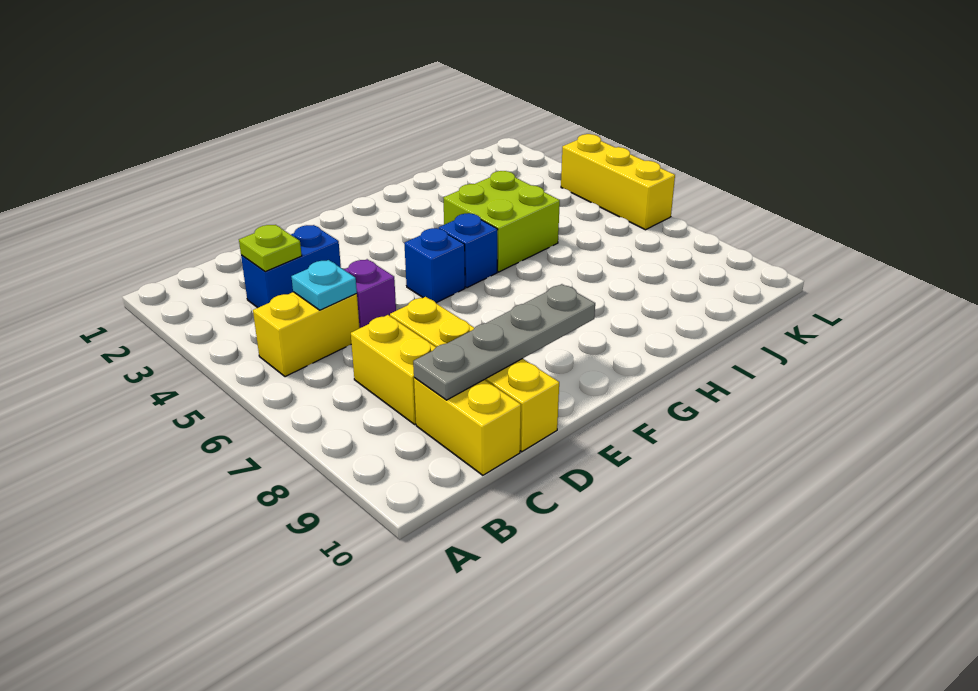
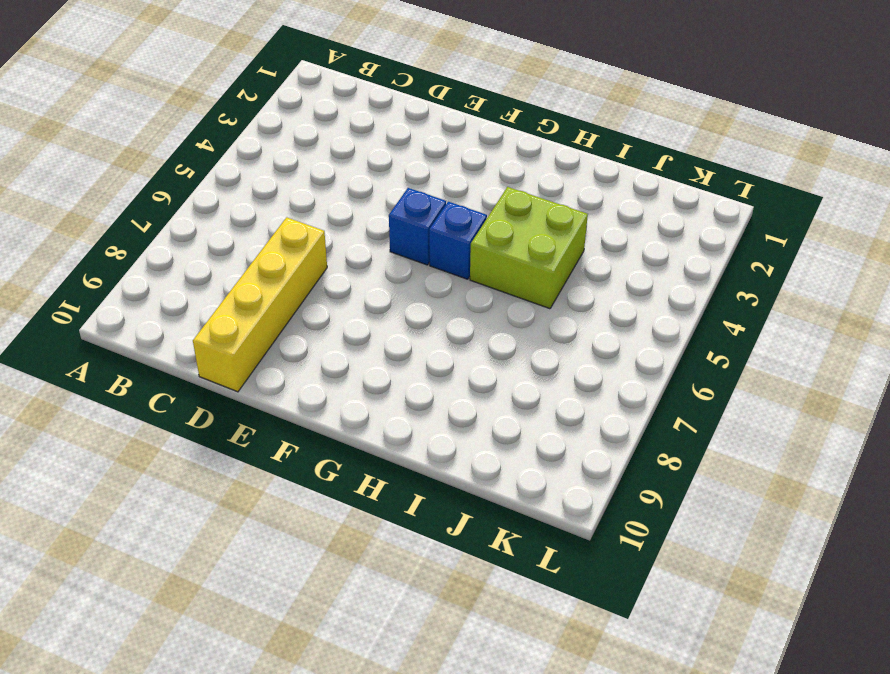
none -> yellow 1x2 brick [253,292,360,377]
none -> blue 1x2 brick [241,225,341,308]
none -> yellow 1x2 brick [351,315,436,424]

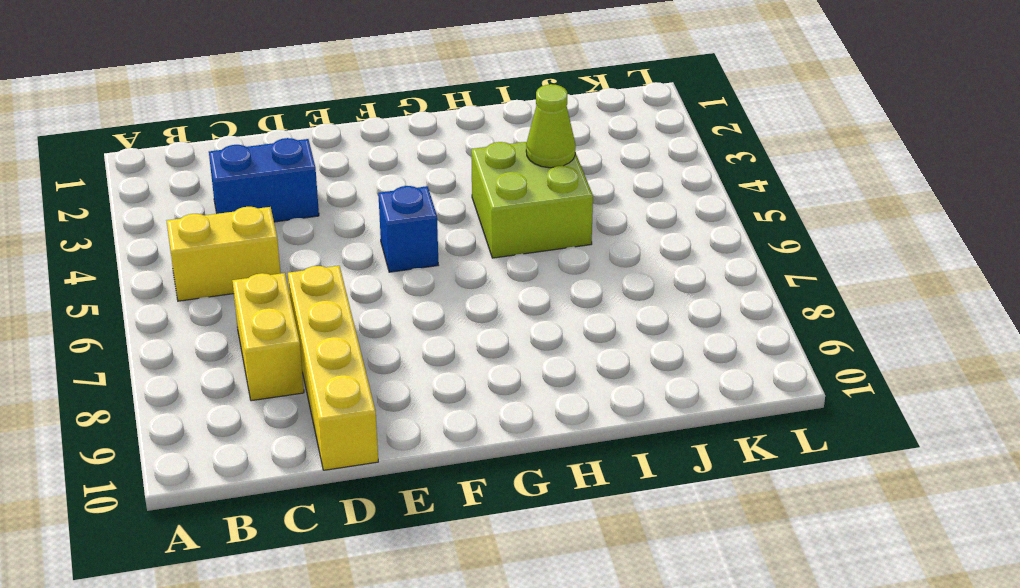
lime 1x1 cone [526,84,576,168] -> none
none -> yellow 1x2 brick [414,378,521,475]
none -> purple 1x1 brick [344,259,396,328]
none -> blue 1x1 brick [439,213,498,288]

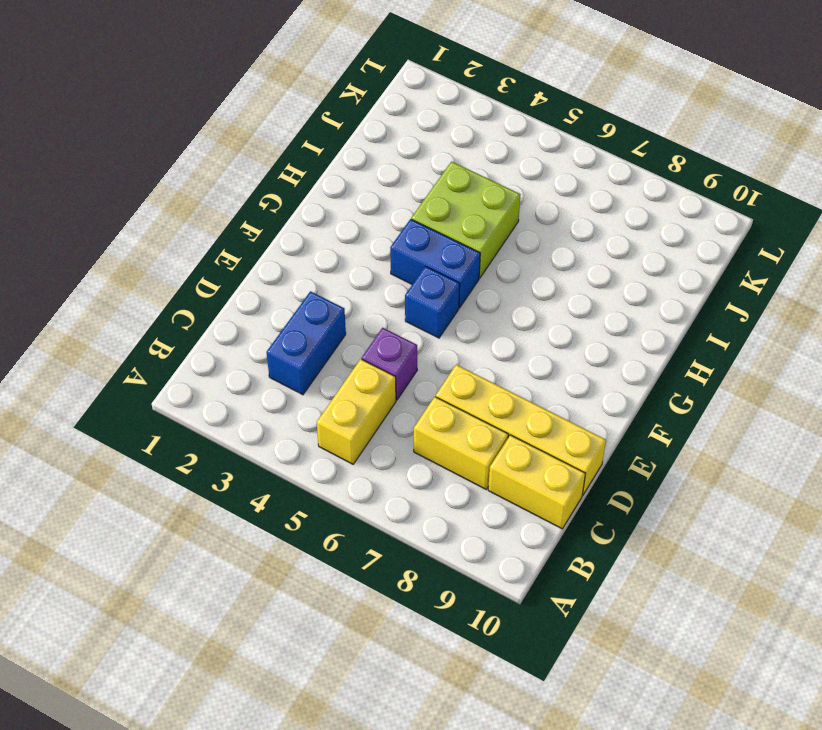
blue 1x2 brick [390,219,480,308] -> blue 1x1 brick [439,213,498,288]
none -> yellow 1x3 brick [561,134,675,230]
none -> lime 1x1 plate [239,225,302,272]
none -> cyan 1x1 plate [291,260,357,310]

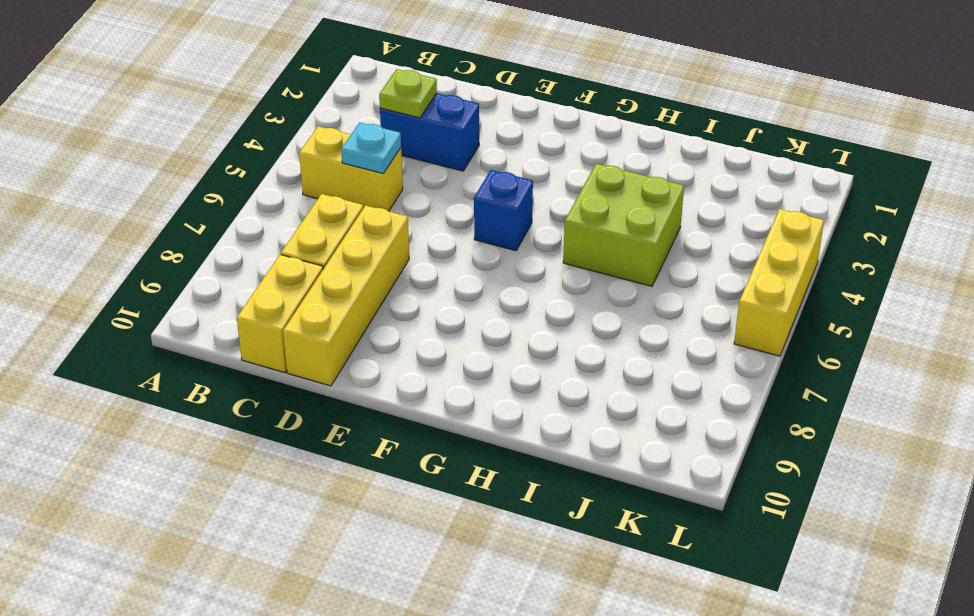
none -> purple 1x1 brick [344,259,396,328]
none -> blue 1x1 brick [439,213,498,288]
none -> grey 1x4 plate [413,284,595,400]

